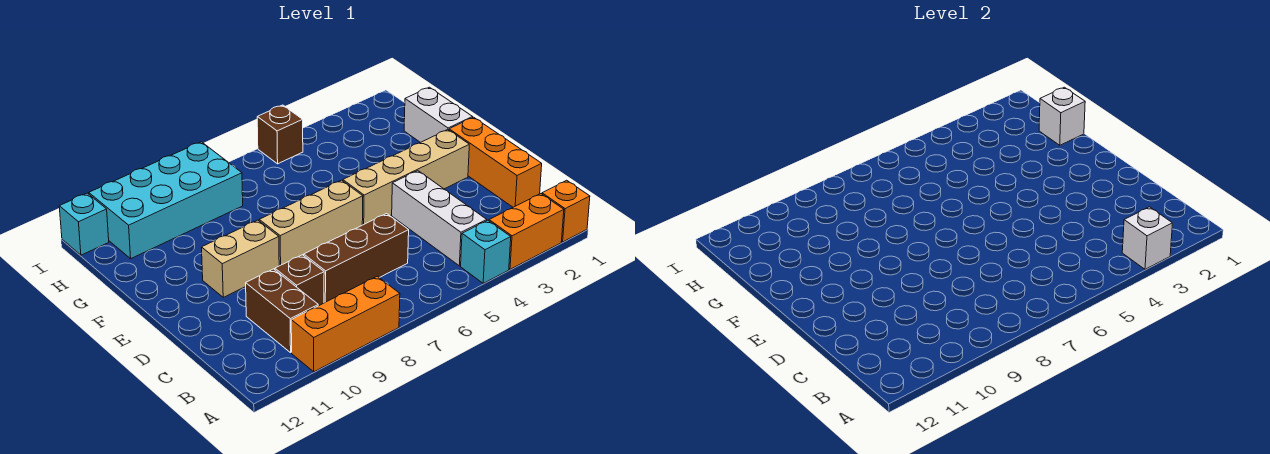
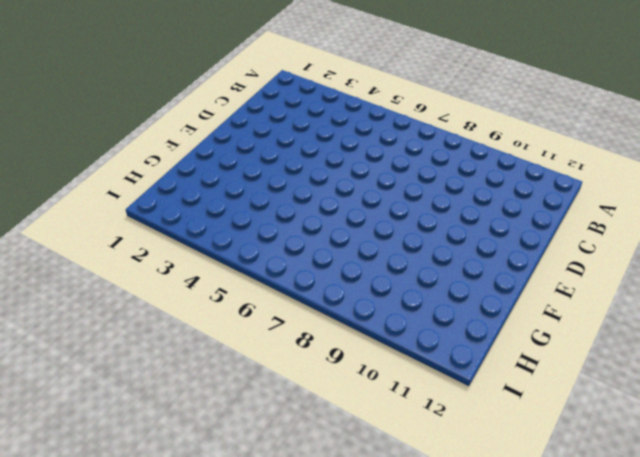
none -> orange 1x1 brick [542,180,590,242]
none -> orange 1x2 brick [489,194,564,269]
none -> cyan 1x1 brick [461,220,511,283]

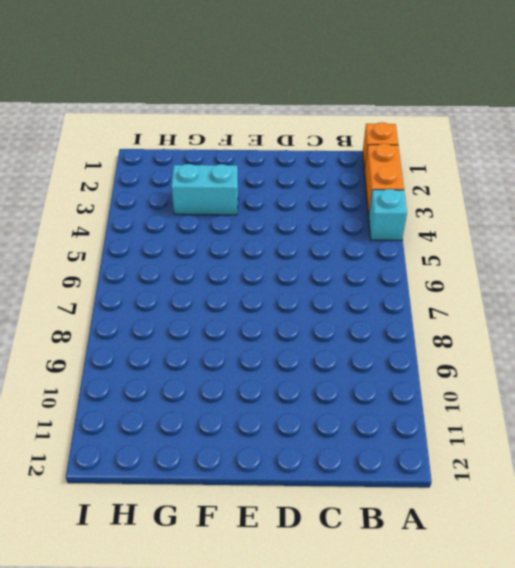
cyan 1x2 brick [171,164,238,215] -> none
none -> orange 1x3 brick [291,276,400,372]
none -> white 1x3 brick [392,171,487,266]
none -> brown 1x2 brick [246,269,318,353]

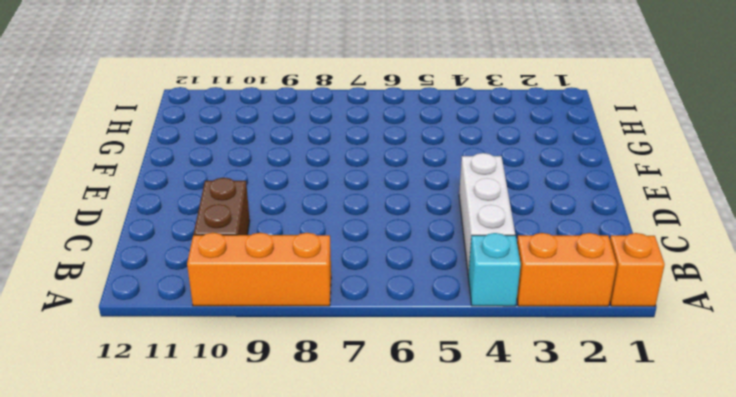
none -> orange 1x3 brick [449,117,542,207]
none -> brown 1x3 brick [304,214,409,303]
none -> brown 1x1 brick [275,255,324,306]

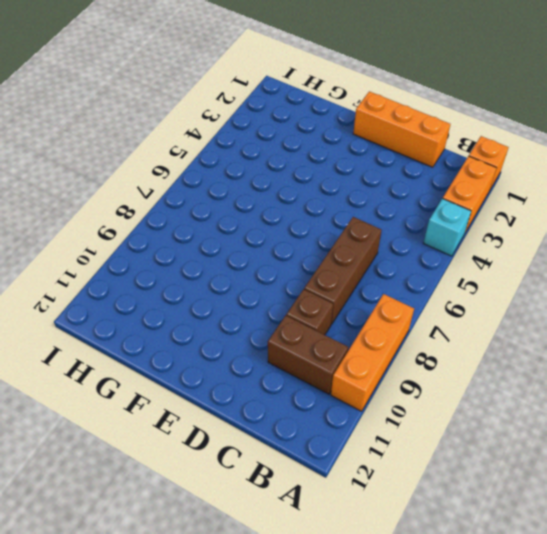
none -> white 1x3 brick [392,171,487,266]
none -> tan 1x4 brick [343,130,469,225]
none -> tan 1x3 brick [259,180,363,266]

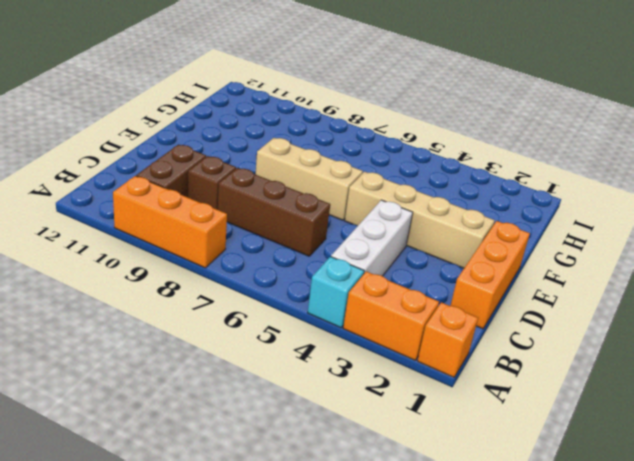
none -> tan 1x2 brick [202,220,279,297]
none -> white 1x2 brick [404,87,473,143]
none -> cyan 2x4 brick [89,142,243,259]

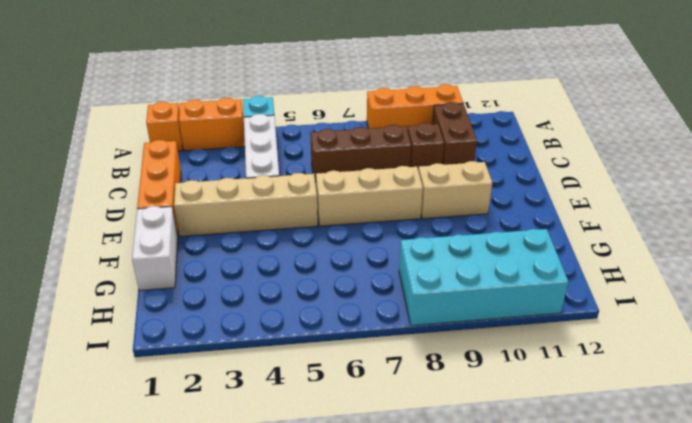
none -> brown 1x1 brick [257,105,303,164]
none -> cyan 1x1 brick [59,193,109,255]
none -> white 1x1 brick [1122,207,1172,269]

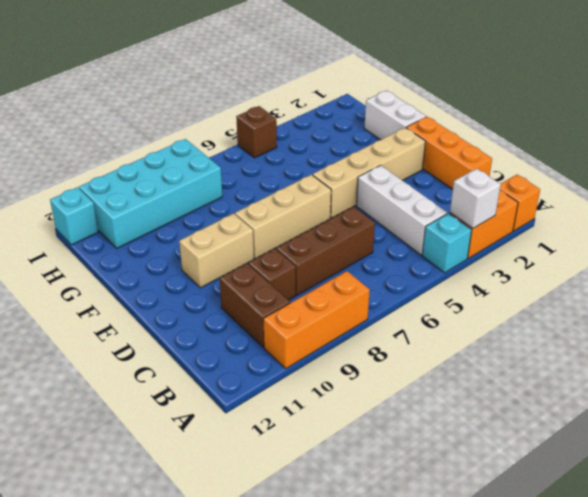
none -> white 1x1 brick [1039,87,1085,145]

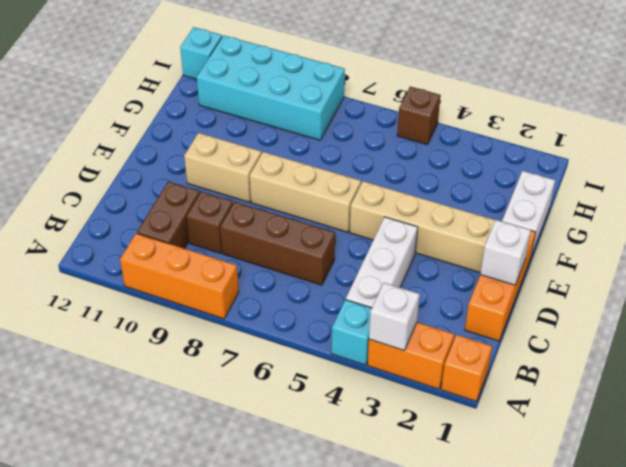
white 1x1 brick [480,220,531,285] -> white 1x1 brick moved to [1039,87,1085,145]

